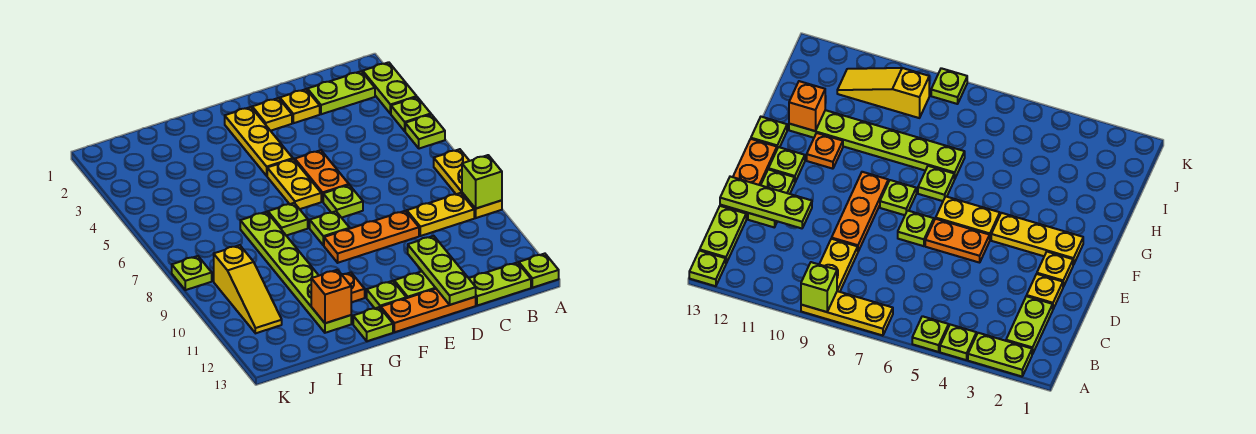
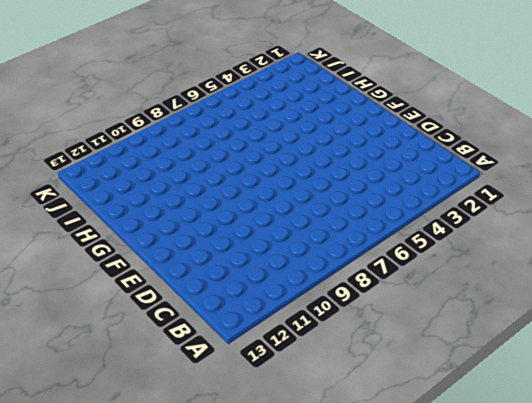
none -> lime 1x2 plate [363,62,417,114]
none -> lime 1x1 plate [391,97,431,131]
none -> lime 1x1 plate [405,114,445,149]

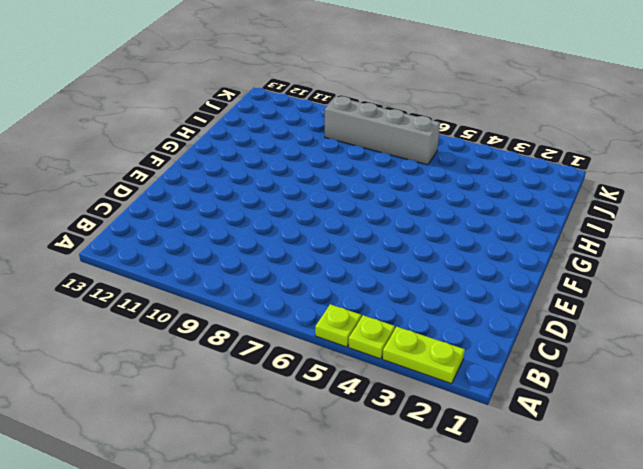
grey 1x4 brick [325,96,440,165] -> yellow 1x3 slope [214,245,282,333]
none -> yellow 1x3 plate [434,149,502,218]
none -> lime 1x1 plate [519,254,559,288]
none -> lime 1x2 plate [307,71,375,114]

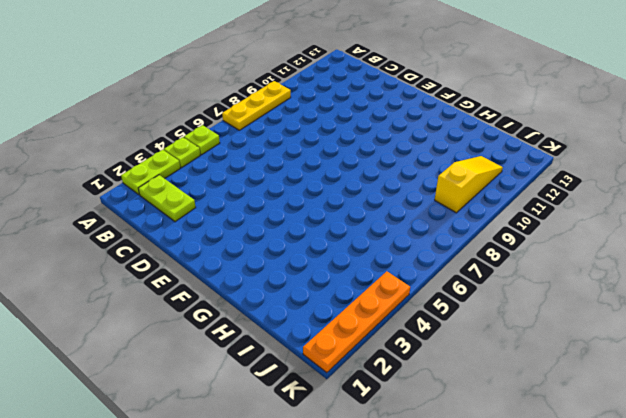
orange 1x4 plate [303,271,410,373] -> none
none -> lime 1x1 plate [519,254,559,288]
none -> yellow 1x2 plate [407,193,474,236]
none -> lime 1x2 plate [469,262,531,306]

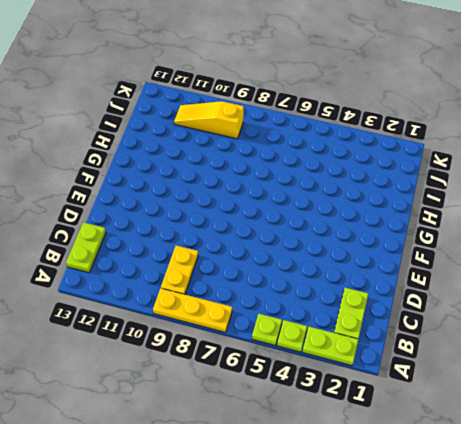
none -> lime 1x1 plate [519,254,559,288]
none -> yellow 1x1 plate [280,89,320,123]
none -> orange 1x3 plate [324,211,419,263]

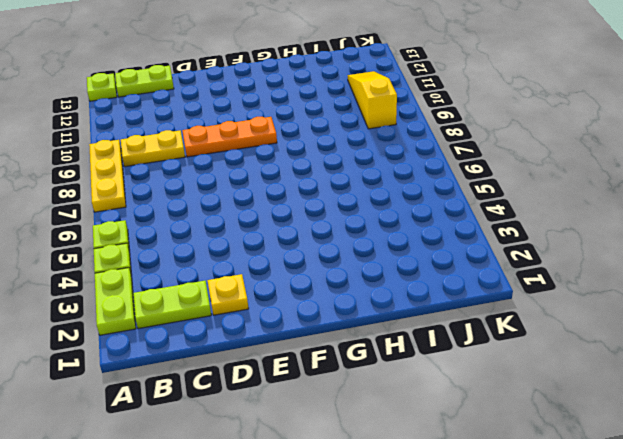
none -> lime 1x2 plate [394,271,436,298]
none -> orange 1x3 plate [381,289,476,332]
none -> yellow 1x1 plate [252,98,292,131]

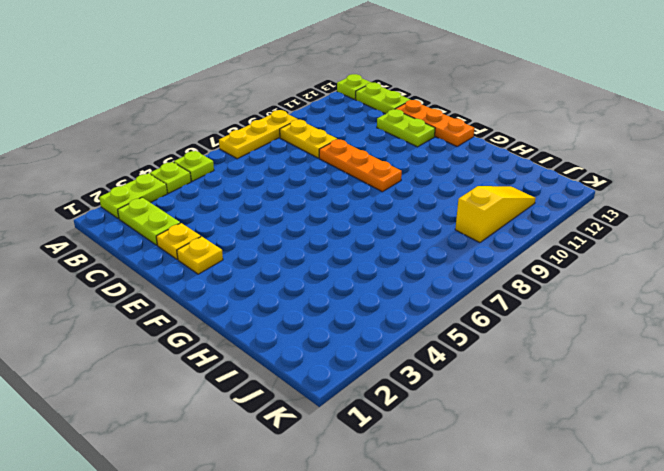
none -> orange 1x2 plate [295,150,349,201]
none -> lime 1x1 plate [323,185,363,218]
none -> yellow 1x3 plate [225,107,293,176]

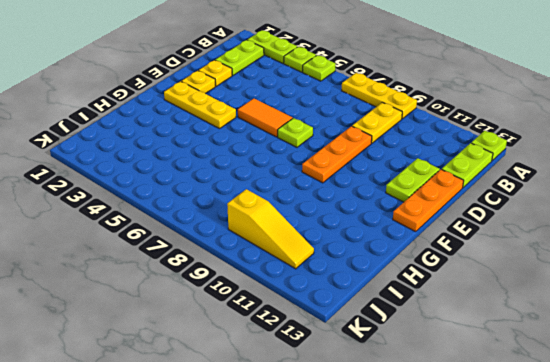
orange 1x2 tile [238,99,293,137] -> orange 1x2 plate [295,150,349,201]
none -> yellow 1x2 plate [267,159,321,209]
none -> lime 1x1 plate [310,211,350,245]
none -> lime 1x1 plate [367,281,406,308]

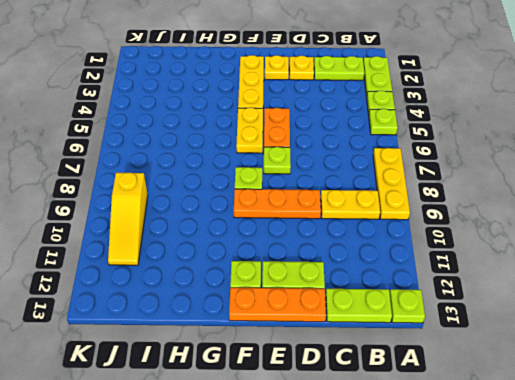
none -> lime 1x1 plate [268,203,308,236]
none -> orange 1x1 plate [342,272,365,302]
none -> lime 1x1 plate [353,307,393,341]

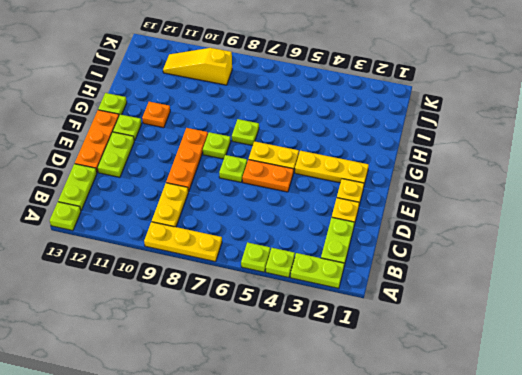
none -> lime 1x6 plate [240,212,351,333]
none -> lime 1x1 plate [172,256,212,290]
none -> lime 1x1 brick [462,155,502,208]

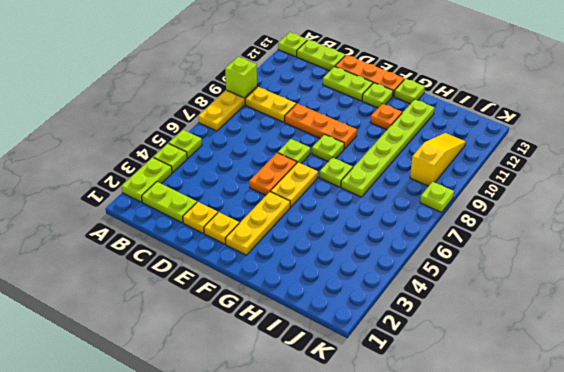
none -> lime 1x3 plate [408,236,476,305]
none -> orange 1x1 brick [311,270,351,323]

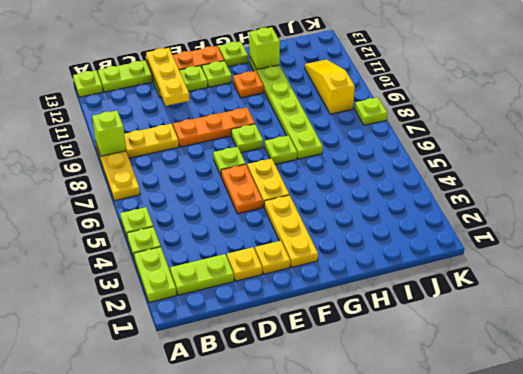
yellow 1x3 plate [146,48,190,106] -> lime 1x3 plate [408,236,476,305]
lime 1x1 brick [249,27,280,70] -> orange 1x1 brick [311,270,351,323]

